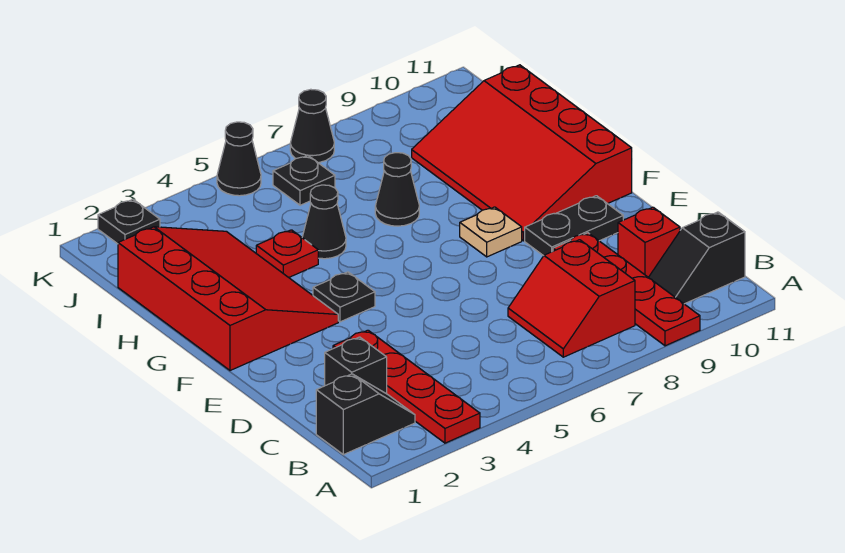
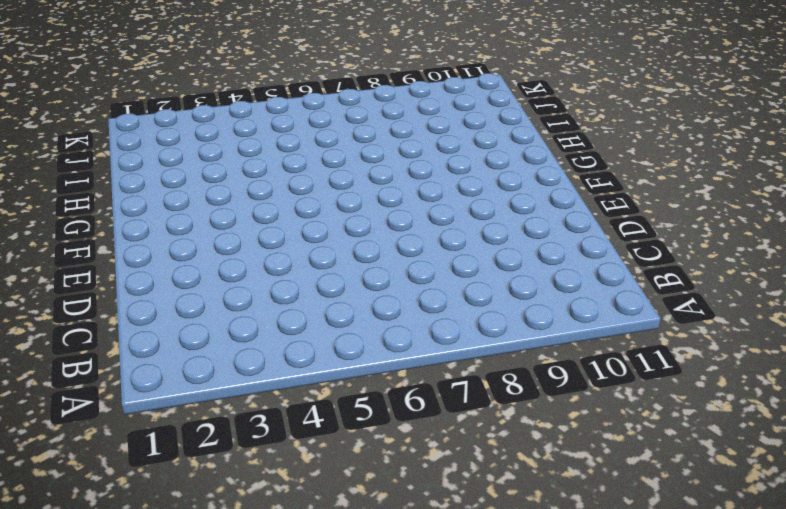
none -> red 1x4 plate [333,330,480,443]
none -> red 1x4 plate [553,233,700,346]
none -> black 1x2 slope [316,374,415,455]

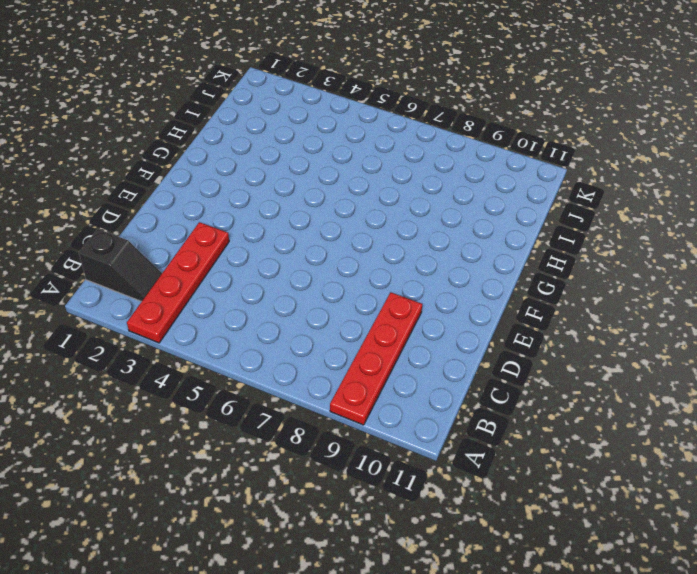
none -> red 2x2 slope [508,240,635,357]
none -> black 1x2 slope [649,212,745,304]
none -> black 1x1 brick [325,337,387,394]

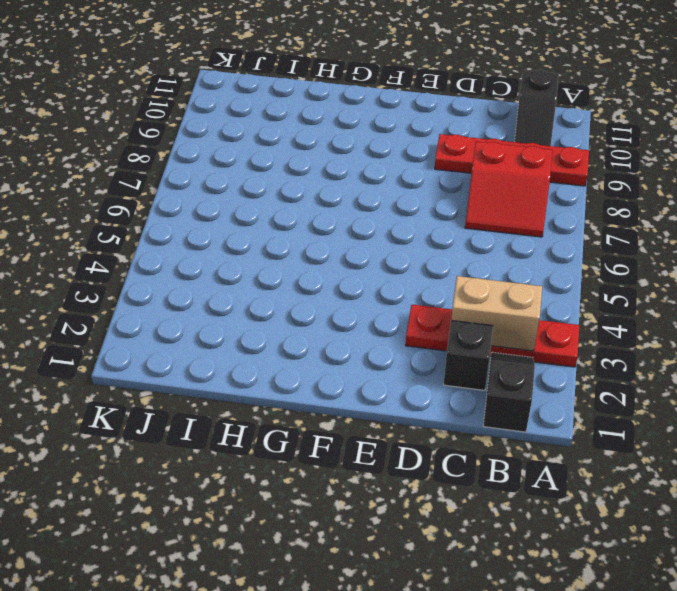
tan 1x2 brick [451,276,542,351] -> none
none -> red 1x1 brick [618,207,680,277]
none -> black 1x2 plate [525,196,623,256]
none -> red 3x4 slope [118,227,338,371]

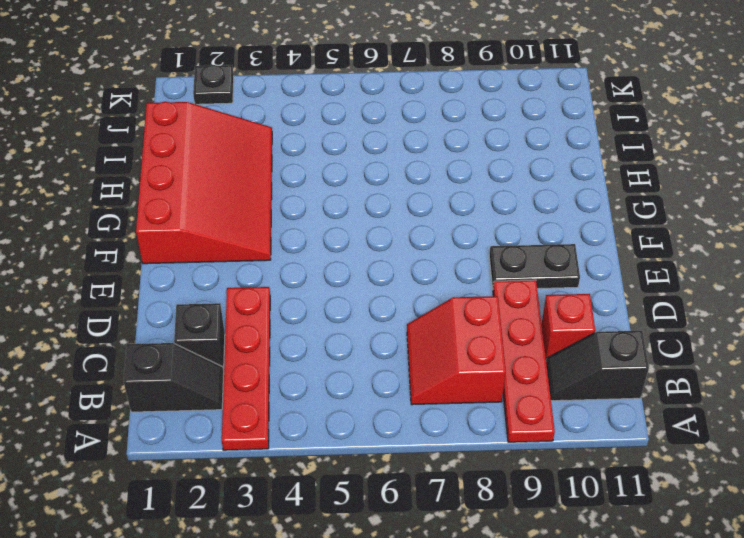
none -> black 1x1 plate [313,272,375,322]
none -> tan 1x1 plate [460,207,522,257]
none -> red 3x4 slope [412,65,632,241]

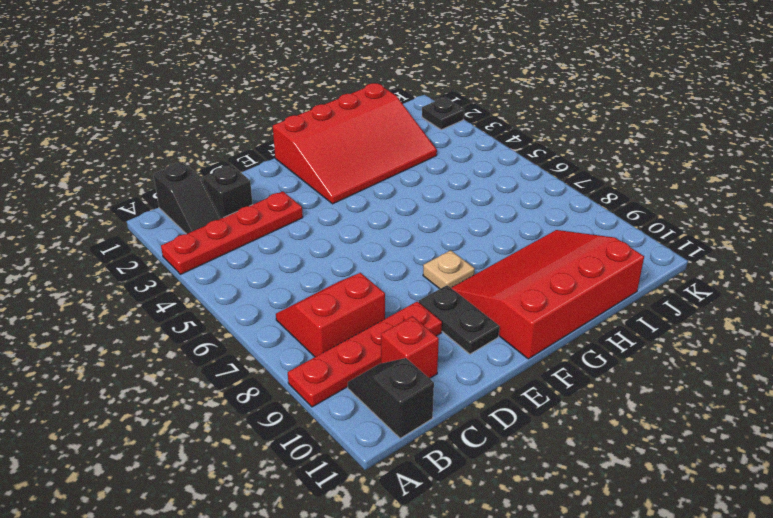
none -> black 1x1 plate [313,272,375,322]
none -> red 1x1 plate [256,230,318,277]
none -> black 1x1 cone [302,185,346,259]

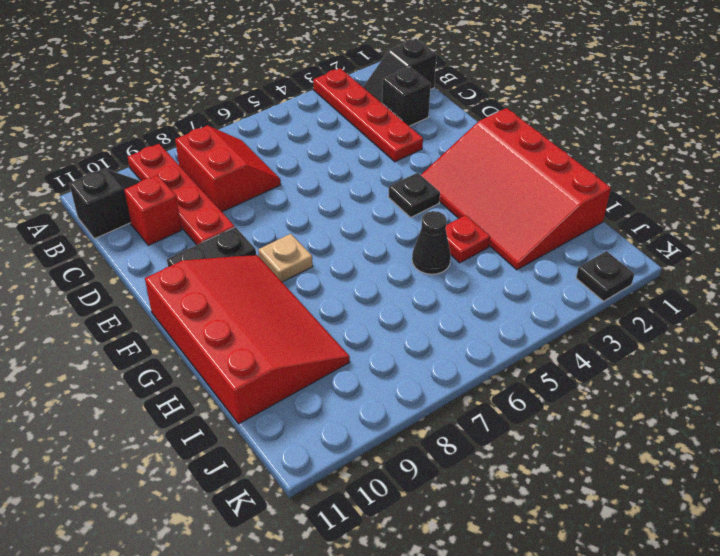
none -> black 1x1 cone [375,153,419,226]
none -> black 1x1 plate [273,156,335,205]
none -> black 1x1 cone [217,122,261,196]

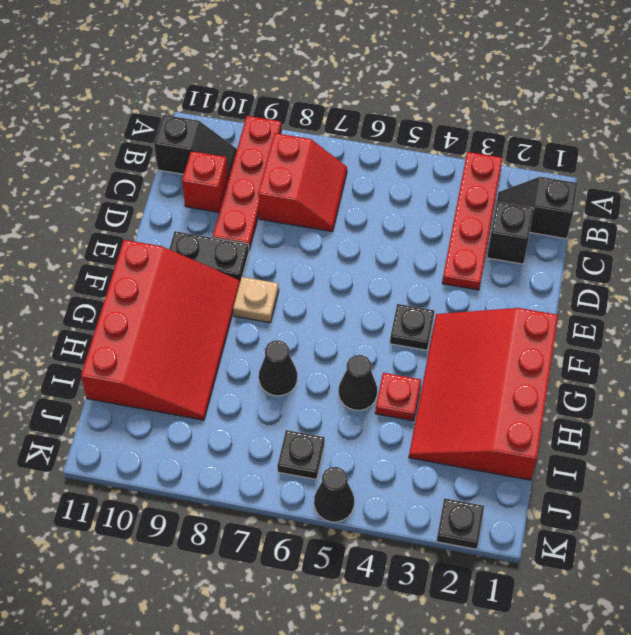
none -> black 1x1 cone [290,89,334,163]

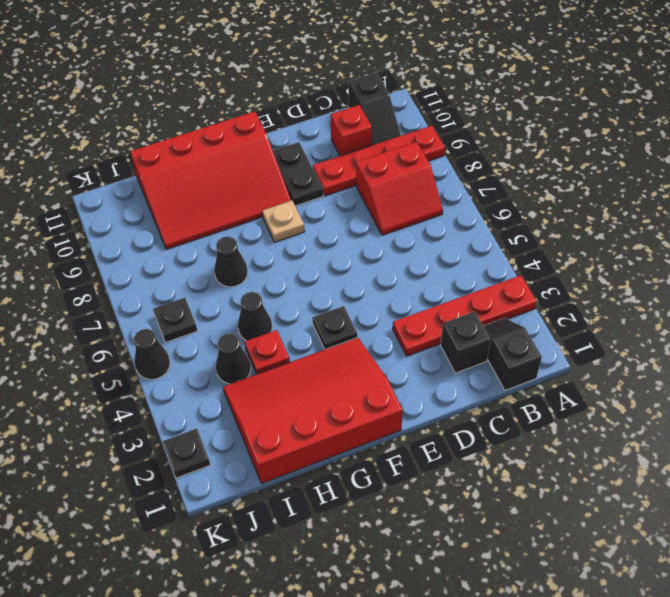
black 1x1 cone [216,333,251,384] -> black 1x1 cone moved to [290,89,334,163]

